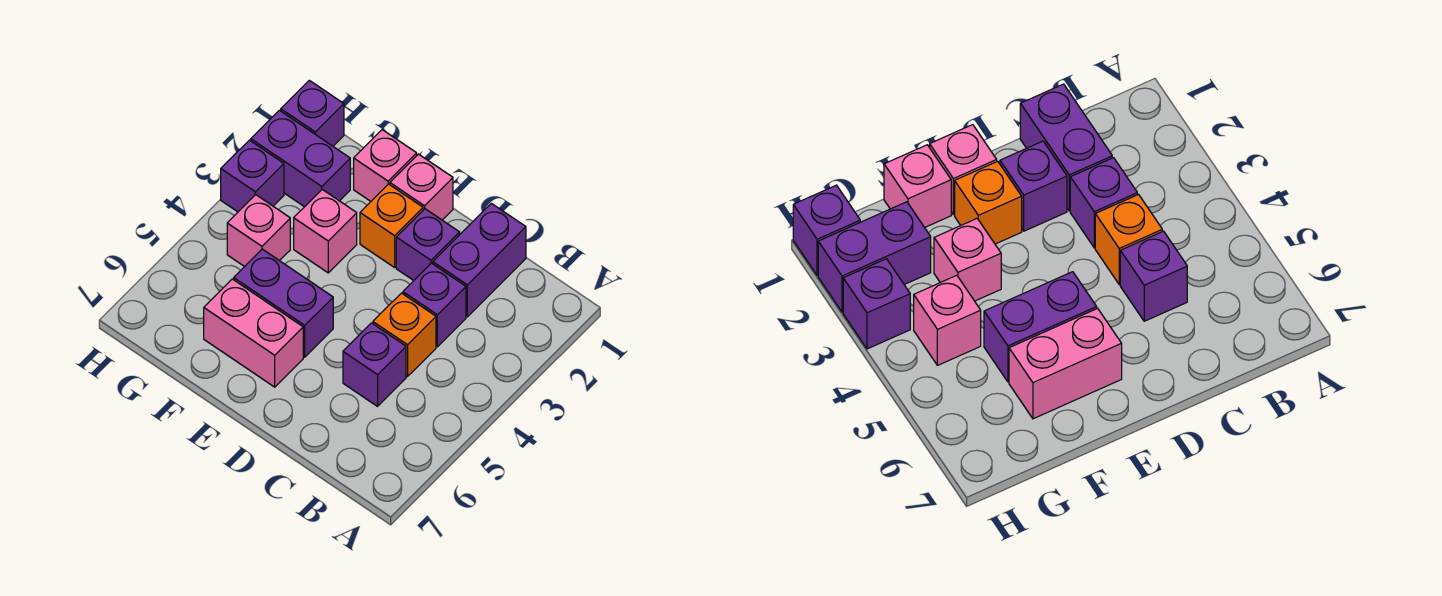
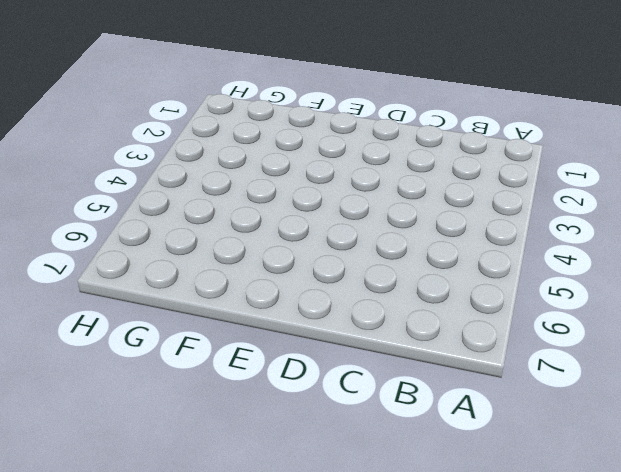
none -> purple 1x2 brick [433,203,526,317]
none -> purple 1x1 brick [403,263,466,347]
none -> orange 1x1 brick [373,293,436,377]

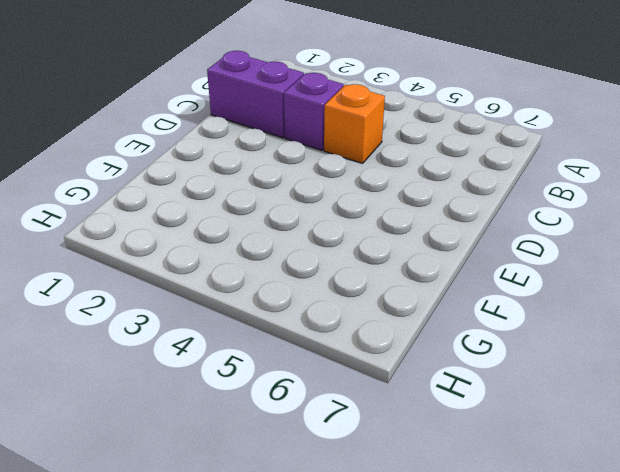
none -> purple 1x1 brick [343,323,406,406]
none -> purple 1x1 brick [396,209,460,281]
none -> pink 1x1 brick [390,154,453,220]

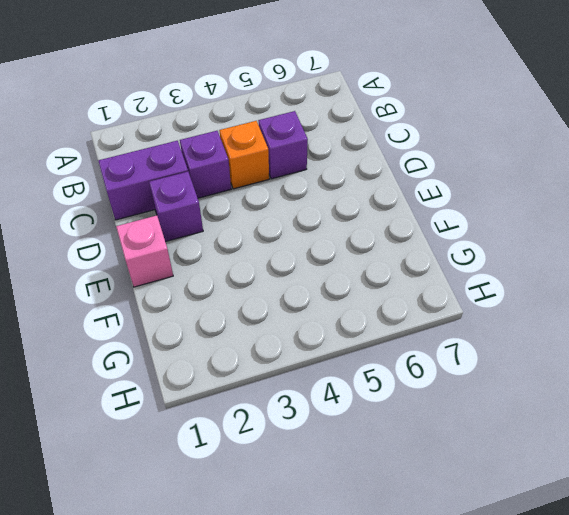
none -> orange 1x1 brick [360,184,423,267]
none -> purple 1x2 brick [234,249,333,357]
none -> pink 1x2 brick [204,279,303,387]

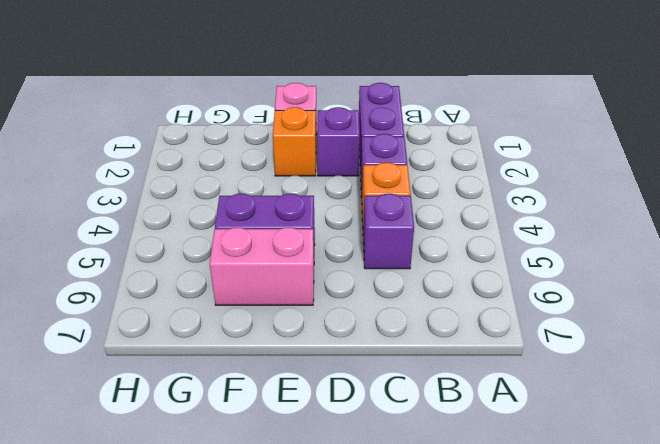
none -> pink 1x1 brick [354,130,417,201]
none -> pink 1x1 brick [294,189,357,273]
none -> purple 1x2 brick [251,110,350,207]

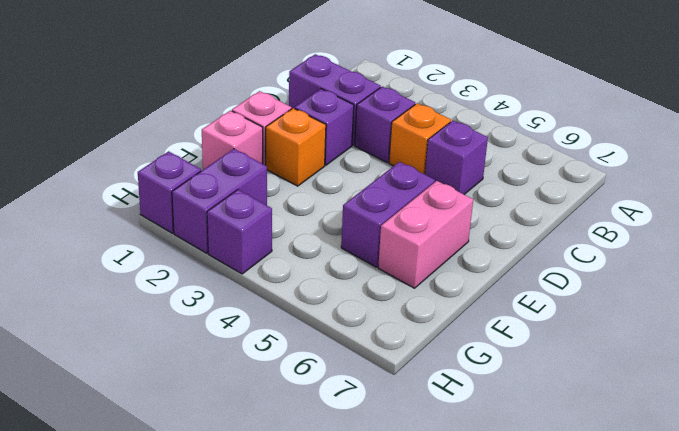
none -> pink 1x1 brick [294,189,357,273]
none -> pink 1x1 brick [227,195,290,267]

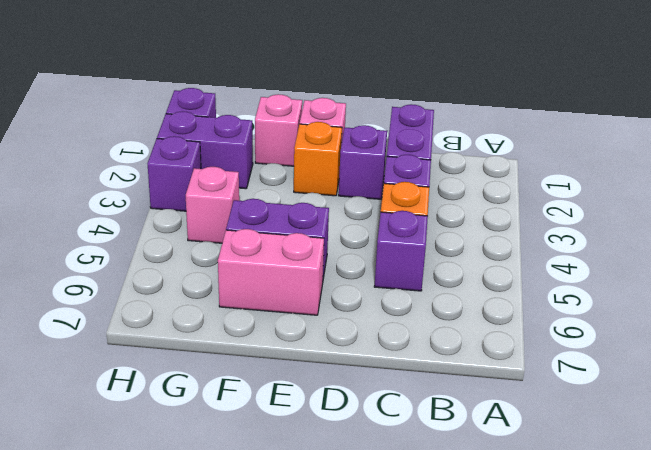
none -> pink 1x1 brick [294,189,357,273]

